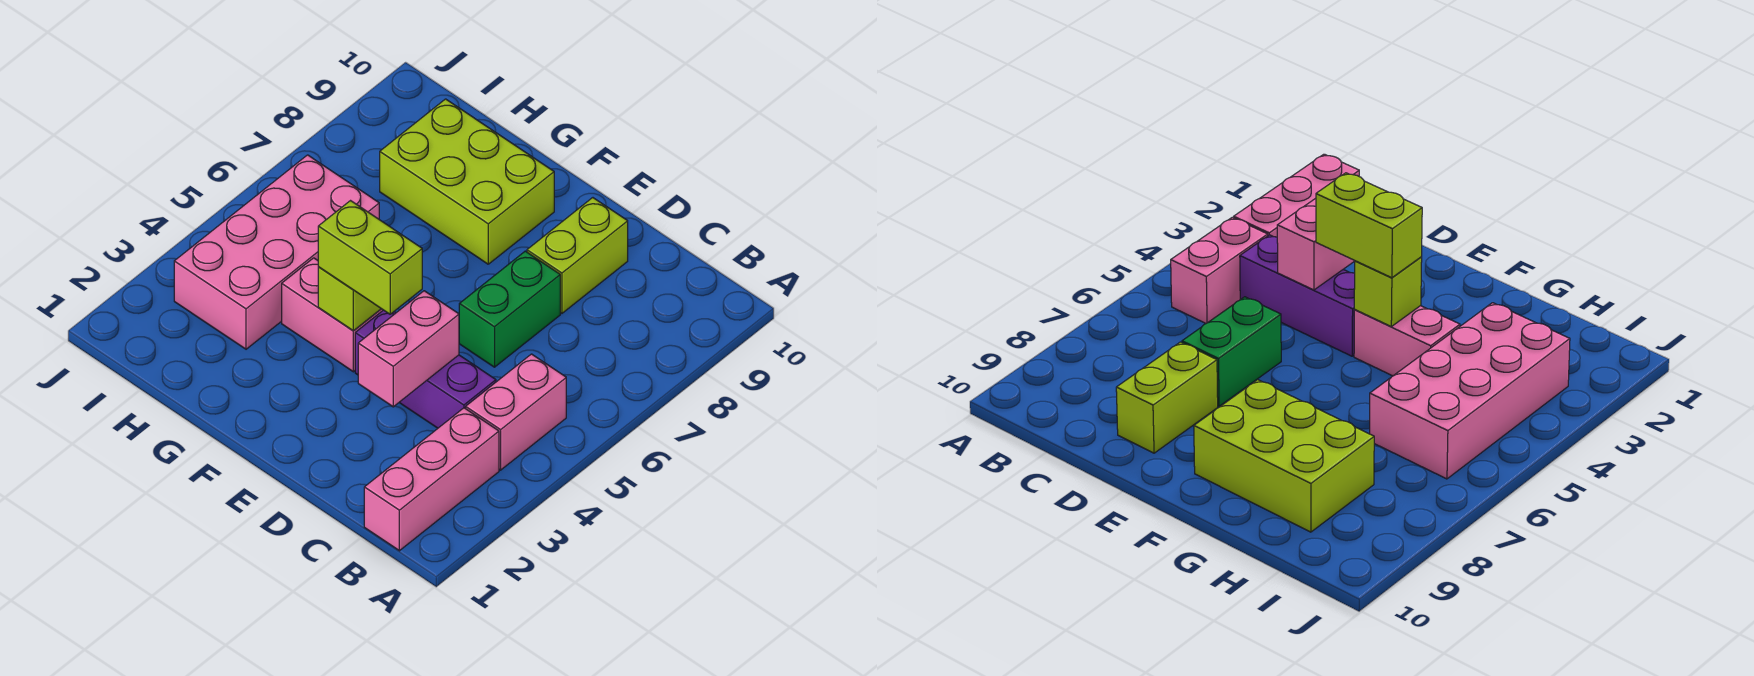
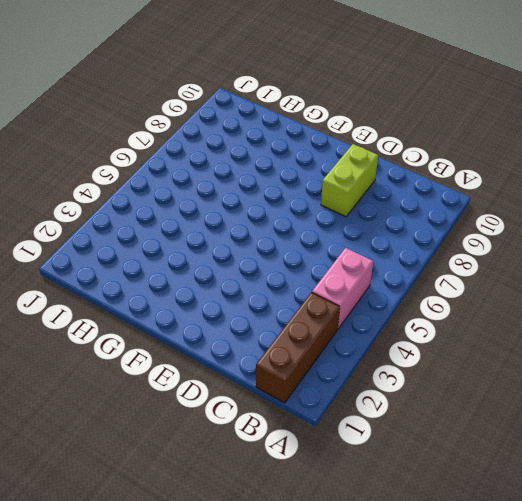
brown 1x3 brick [256,292,340,403] -> pink 1x3 brick [364,408,499,551]
none -> purple 1x3 brick [355,310,496,428]
none -> green 1x2 brick [459,251,560,367]

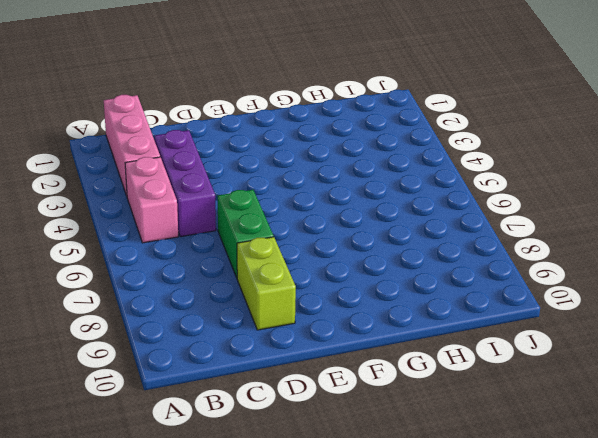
purple 1x3 brick [154,130,216,237] -> purple 1x3 brick turned to [355,310,496,428]
none -> pink 1x2 brick [282,258,383,372]
none -> lime 2x3 brick [380,99,554,264]

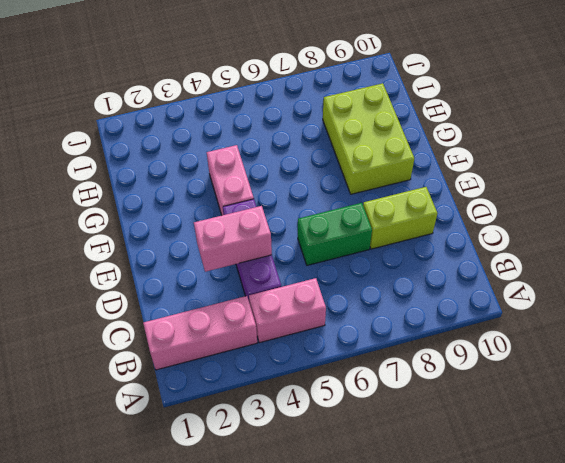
none -> pink 2x4 brick [174,155,379,349]
none -> lime 1x1 brick [318,267,381,331]

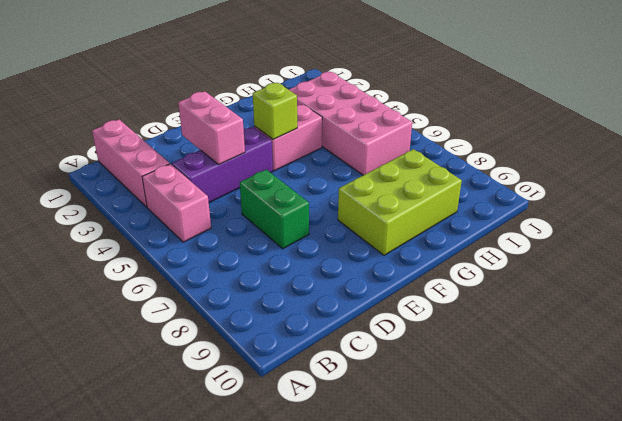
none -> lime 1x2 brick [527,198,628,313]
none -> lime 1x2 brick [318,201,422,314]

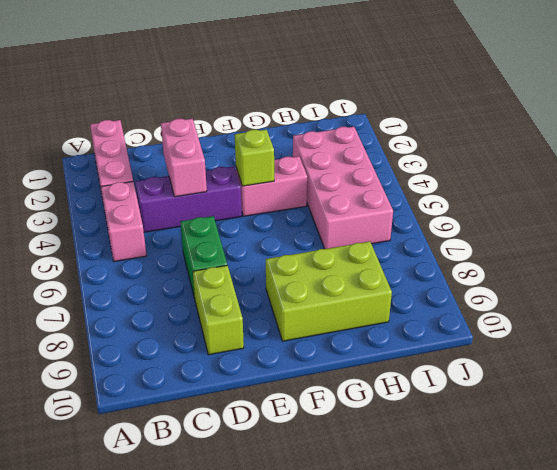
none -> lime 1x2 brick [318,201,422,314]

